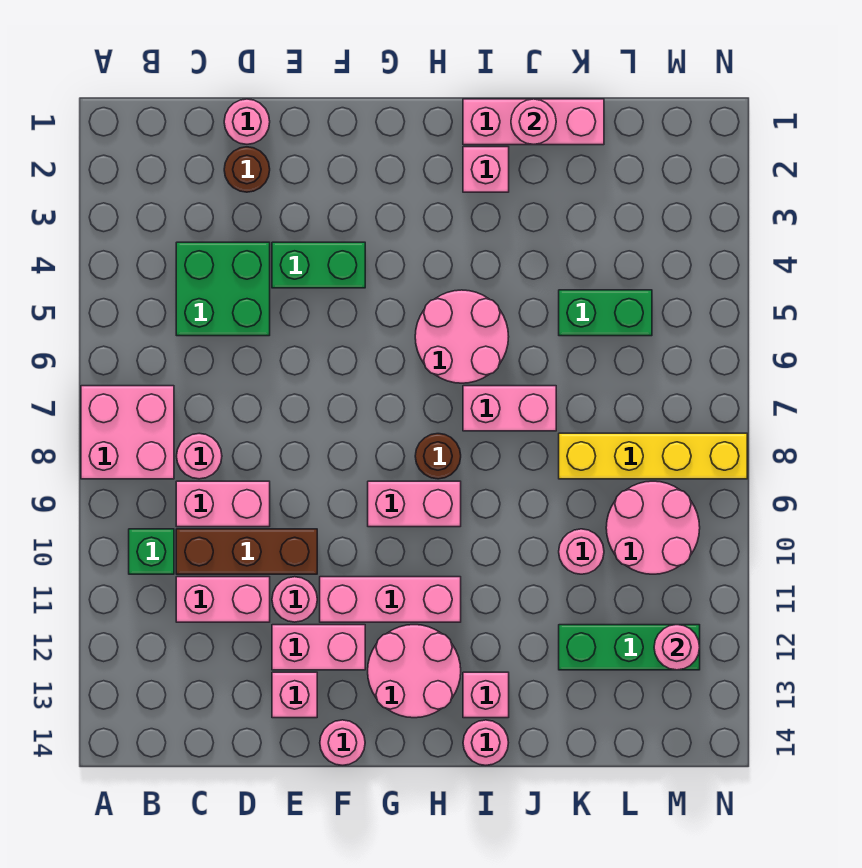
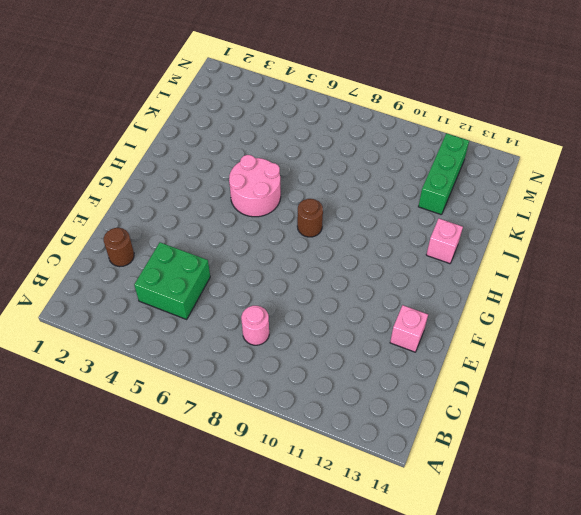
none -> pink 2x2 brick [81,386,174,479]
none -> green 1x1 brick [129,529,174,574]
none -> pink 1x2 brick [176,481,270,527]
none -> brown 1x3 brick [176,529,317,574]

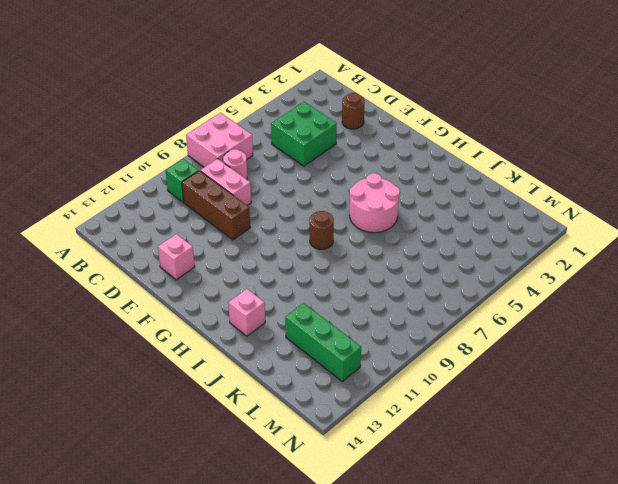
none -> pink 1x2 brick [176,577,270,622]
none -> pink 1x1 round brick [224,99,270,144]
none -> green 1x2 brick [272,242,365,288]
none -> pink 1x1 round brick [272,577,317,622]

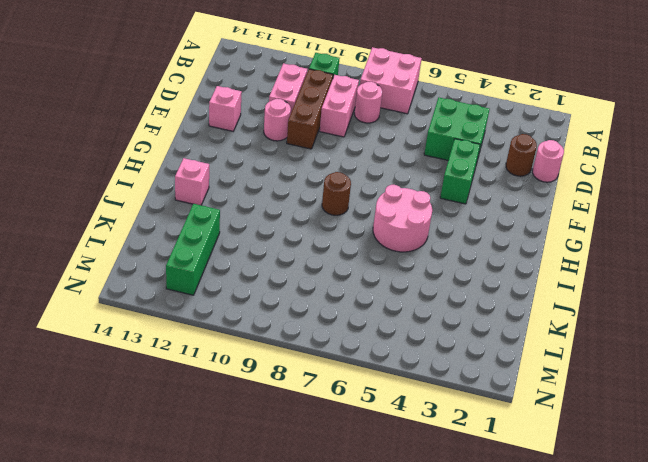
none -> pink 1x2 brick [272,625,365,670]
none -> pink 1x3 brick [320,577,461,622]
none -> pink 1x1 round brick [320,720,365,765]
none -> pink 1x2 brick [368,481,461,527]

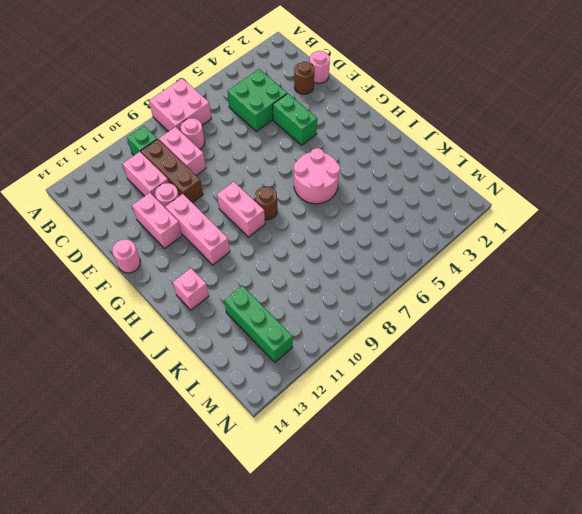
none -> pink 1x1 brick [272,672,317,718]
none -> pink 2x2 round brick [368,625,461,718]
none -> pink 1x3 brick [463,99,604,145]
none -> pink 1x1 brick [463,147,509,192]

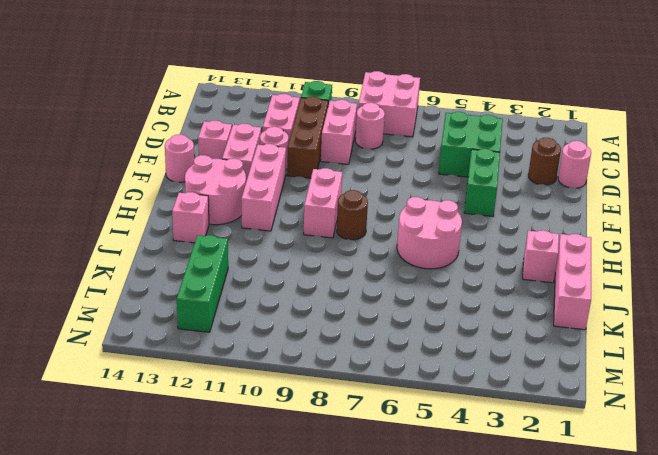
none -> pink 1x2 brick [463,386,556,431]
none -> pink 1x1 round brick [463,720,508,765]
none -> green 1x2 brick [559,290,652,336]
none -> yellow 1x4 brick [559,433,747,479]

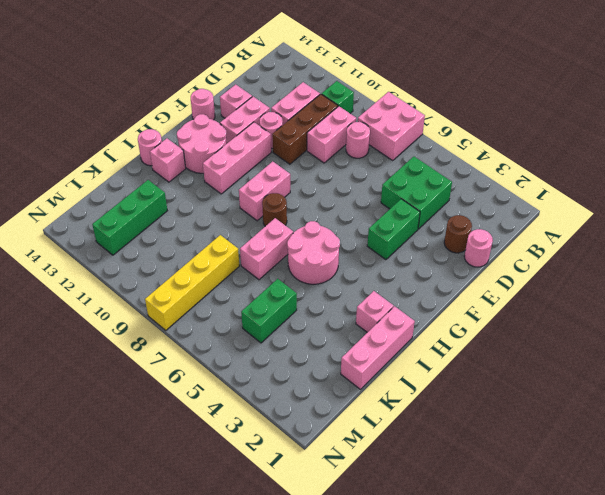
none -> pink 1x1 round brick [559,529,604,574]
none -> pink 2x2 round brick [606,481,700,574]
none -> pink 1x1 round brick [511,99,556,145]
none -> pink 1x1 round brick [654,625,700,670]

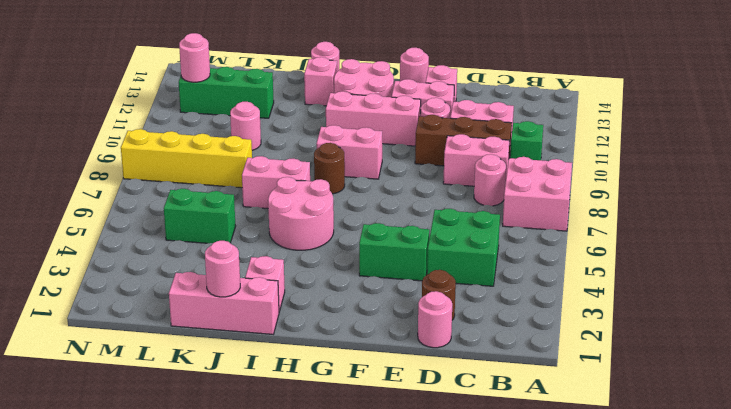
none -> pink 2x2 round brick [606,481,700,574]

